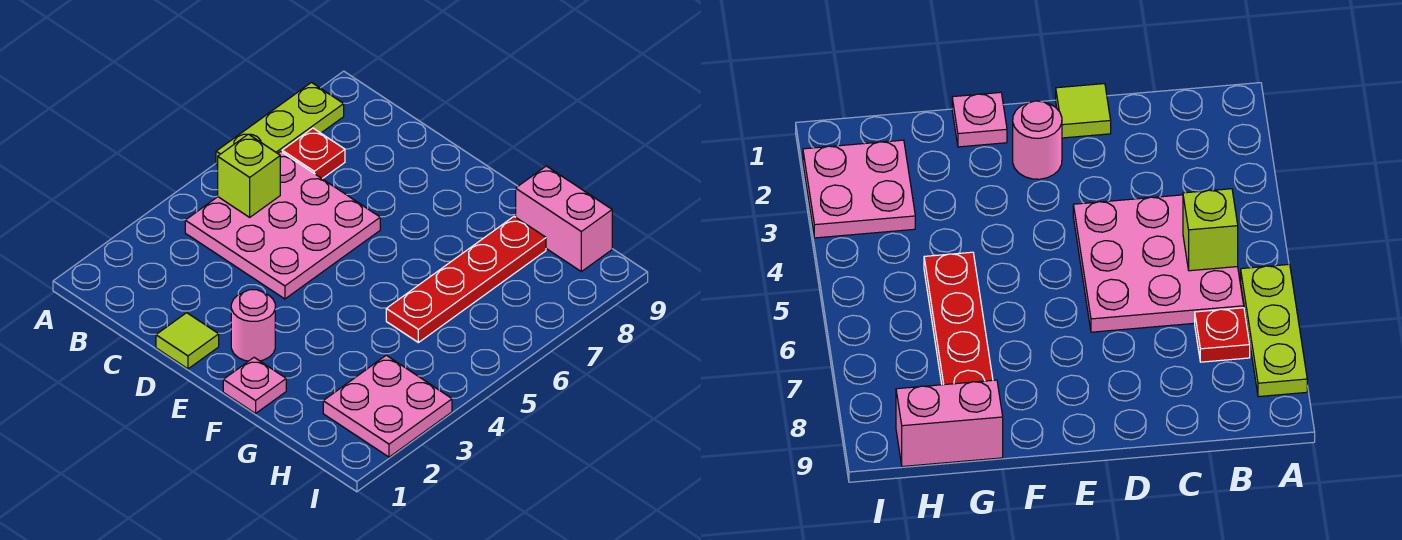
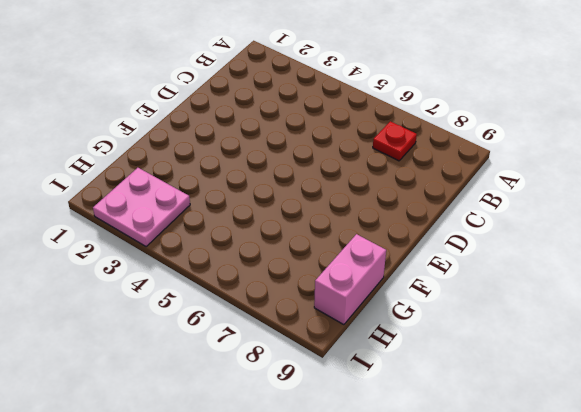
none -> lime 1x3 plate [216,83,344,165]
none -> pink 3x3 plate [185,151,380,299]

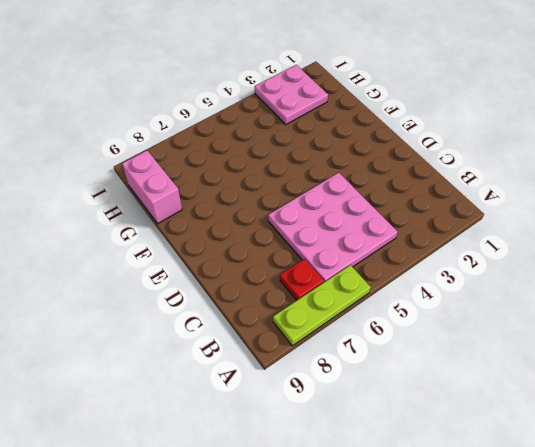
none -> lime 1x1 tile [156,313,219,369]
none -> pink 1x1 round brick [231,290,275,361]

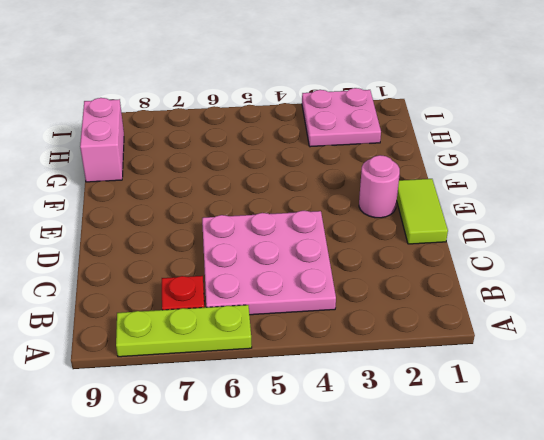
lime 1x2 tile [397,179,448,244] -> lime 1x1 tile [156,313,219,369]
none -> pink 1x1 plate [223,357,286,413]
none -> red 1x4 plate [386,217,546,343]

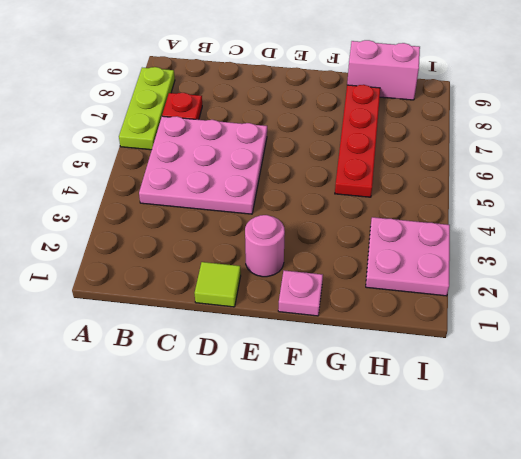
none -> lime 1x1 brick [218,134,280,217]

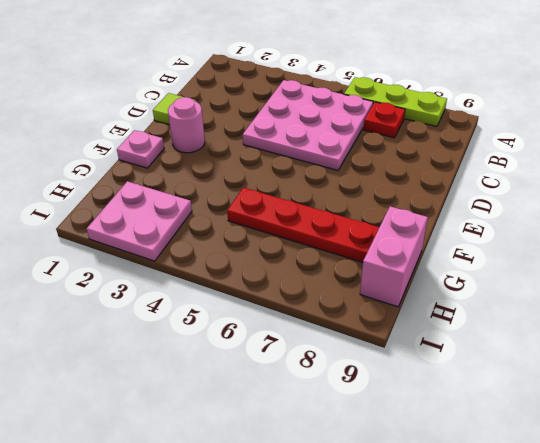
none -> lime 1x1 brick [218,134,280,217]

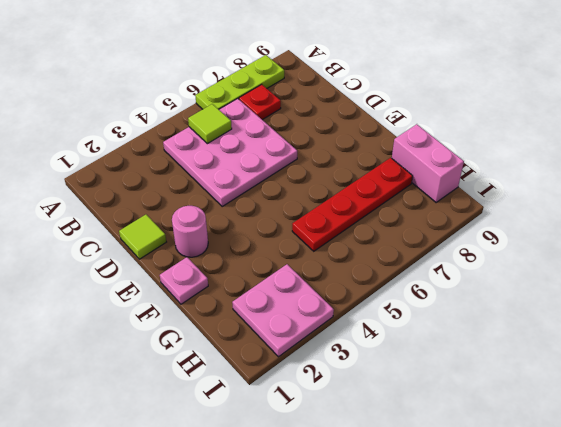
lime 1x1 tile [188,104,232,144] -> lime 1x1 brick [218,134,280,217]

